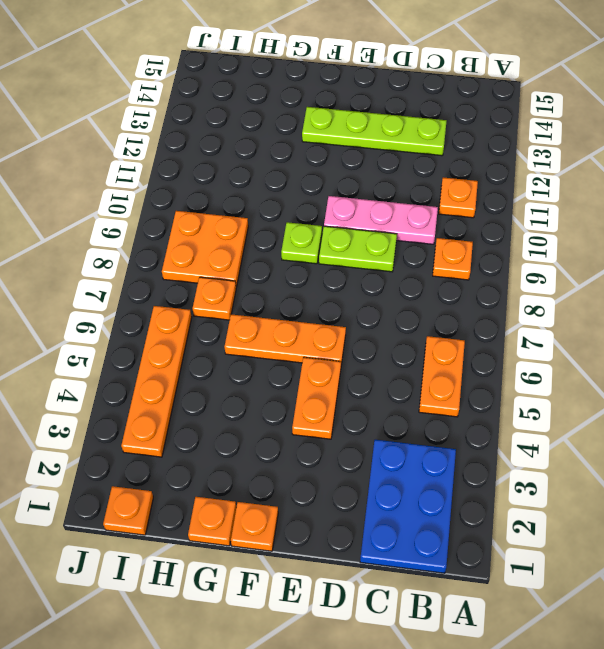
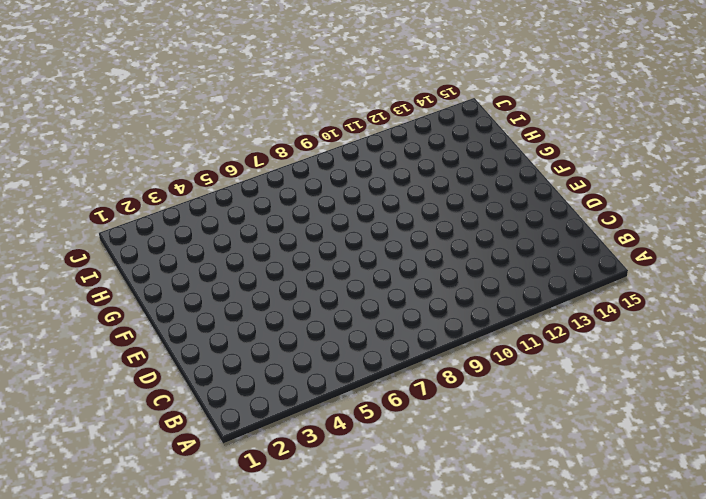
none -> blue 2x3 plate [360,440,456,573]
none -> orange 1x2 plate [419,336,465,417]
none -> orange 1x1 plate [433,238,473,280]

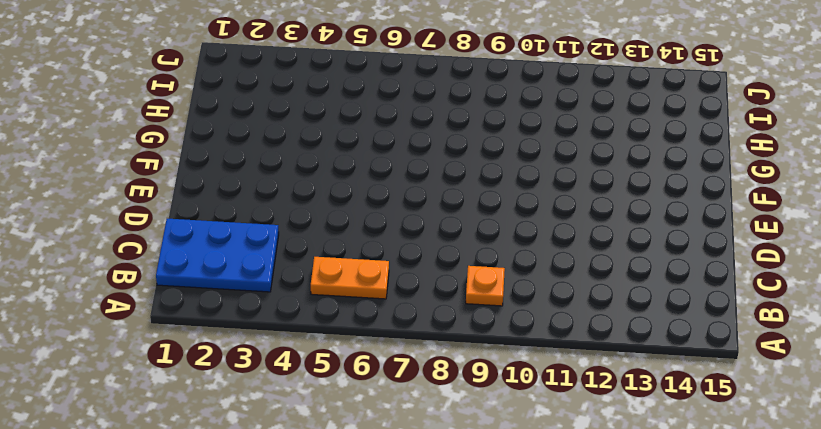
none -> orange 1x1 plate [439,177,478,218]
none -> pink 1x3 plate [324,196,438,244]
none -> lime 1x4 plate [302,107,447,156]

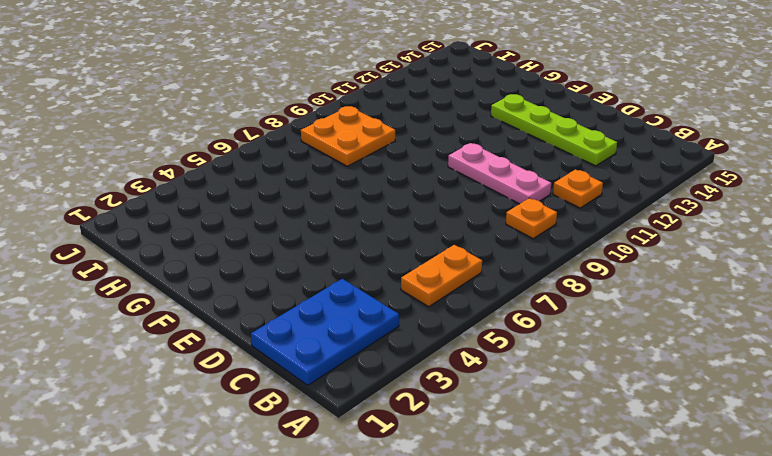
none -> lime 1x2 plate [319,226,397,272]
none -> orange 1x2 plate [292,357,341,439]
none -> orange 1x3 plate [225,314,346,365]

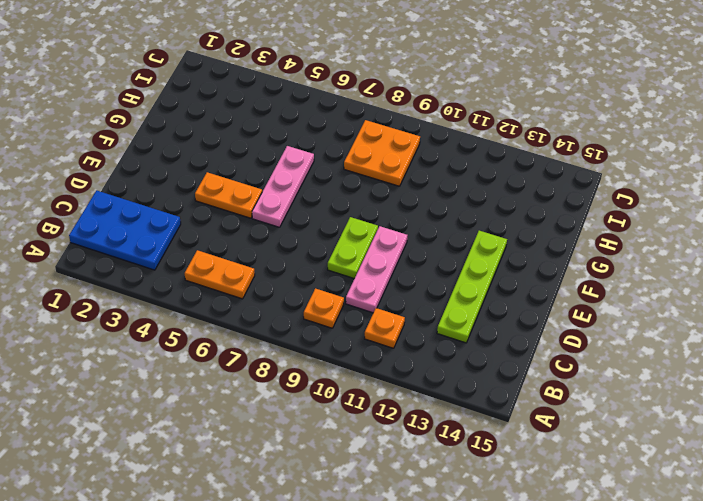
pink 1x3 plate [252,146,314,227] -> orange 1x3 plate [225,314,346,365]
none -> orange 1x1 plate [231,502,278,551]
none -> lime 1x1 plate [281,222,322,264]
none -> orange 1x1 plate [188,497,236,546]

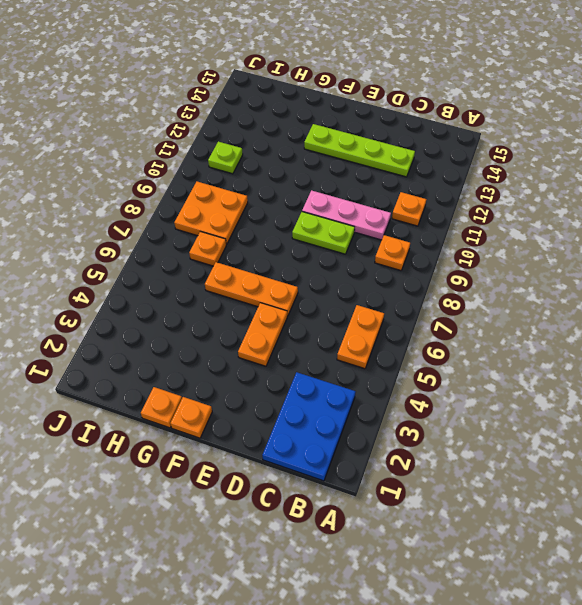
lime 1x1 plate [208,142,243,174] -> lime 1x1 plate moved to [281,222,322,264]
none -> orange 1x1 plate [103,486,153,535]
none -> orange 1x4 plate [121,306,192,457]

